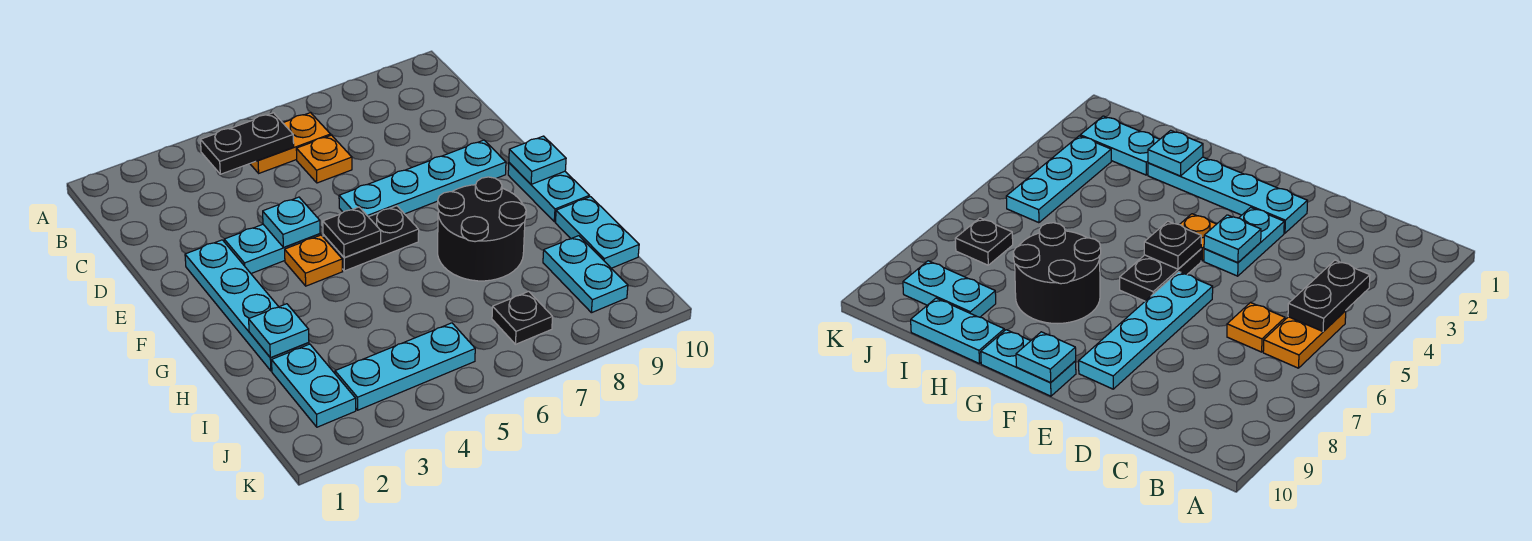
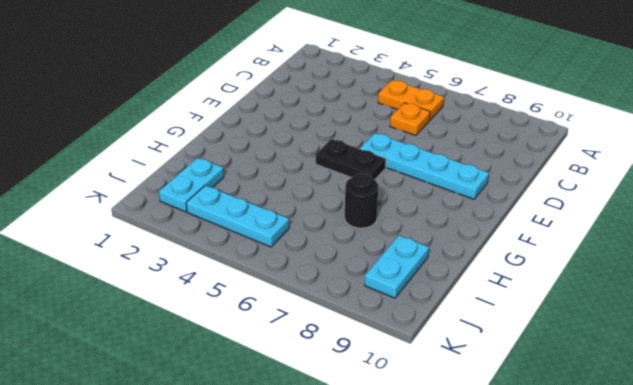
black 1x1 round brick [345,174,378,228] -> black 2x2 round brick [438,177,526,281]
none -> cyan 1x4 plate [185,240,309,371]
none -> cyan 1x2 plate [224,224,320,273]
none -> orange 1x1 plate [285,235,343,286]

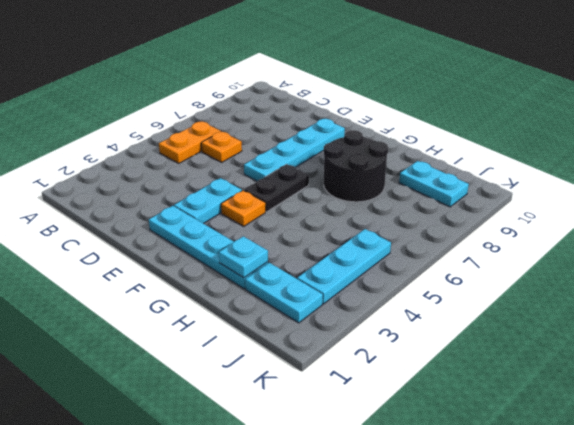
none -> cyan 1x2 plate [508,163,589,222]
none -> cyan 1x2 plate [555,197,639,268]
none -> black 1x1 plate [492,291,553,344]

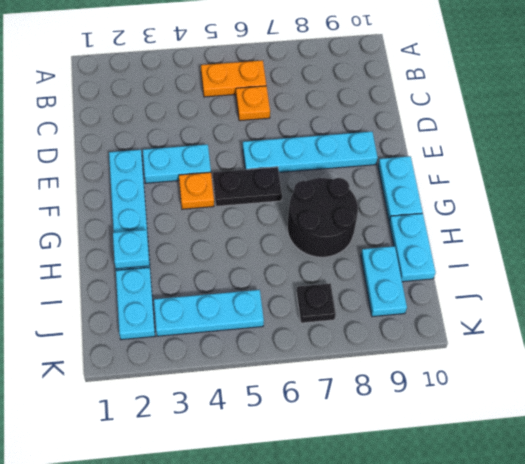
none -> black 1x2 plate [200,113,294,174]
none -> cyan 1x1 plate [263,197,320,247]
none -> black 1x1 plate [323,207,381,258]

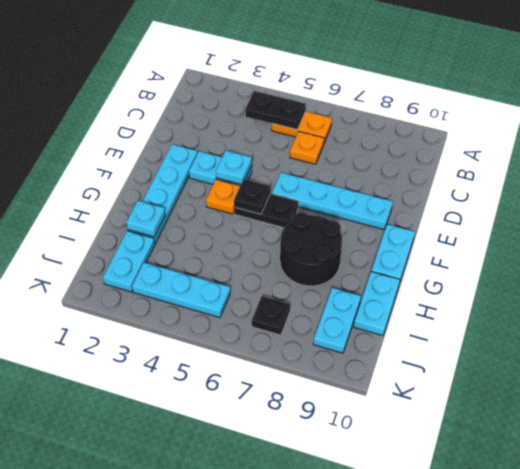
none -> cyan 1x1 plate [509,136,566,184]

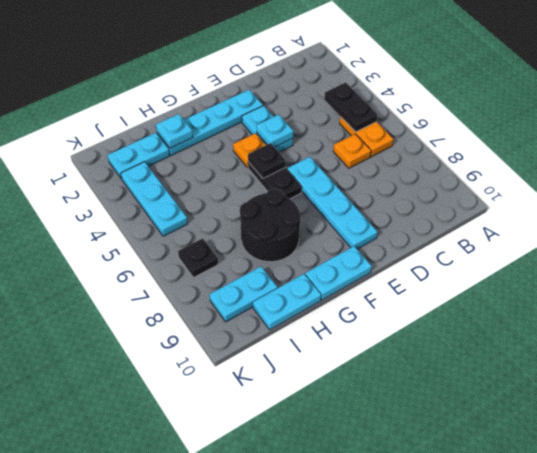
none -> cyan 1x1 plate [509,136,566,184]

